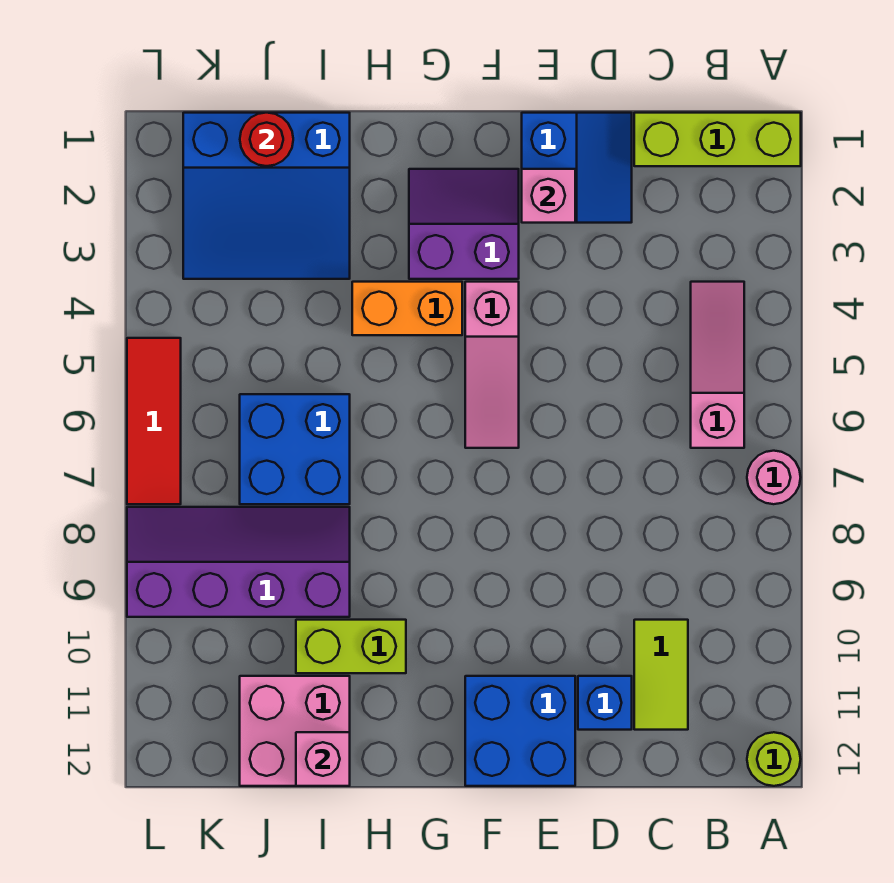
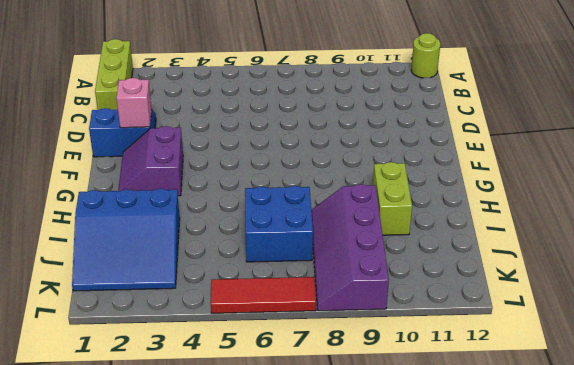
blue 3x3 slope [72,189,180,291] -> blue 3x3 slope turned to [183,113,350,279]
none -> pink 1x1 round brick [747,451,801,504]
none -> pink 1x3 slope [691,282,744,448]
none -> lime 1x2 tile [634,620,688,730]

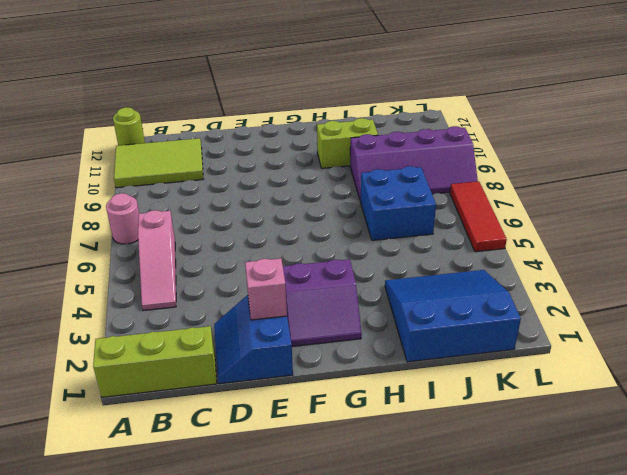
lime 2x3 tile [114,138,203,188] -> lime 1x2 tile [634,620,688,730]
none -> blue 1x1 brick [578,676,632,730]
none -> blue 2x2 brick [465,676,575,786]
none -> pink 1x3 slope [465,282,519,448]

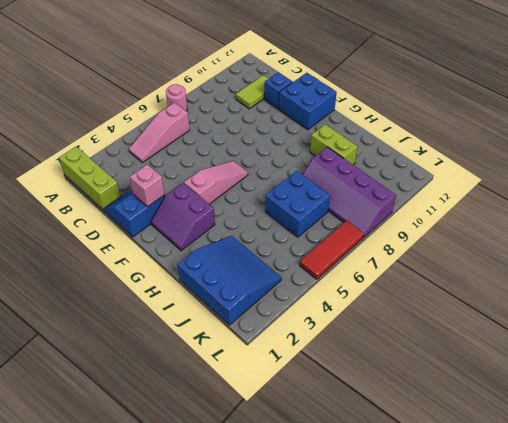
none -> lime 1x1 round brick [747,732,801,786]
none -> orange 1x2 brick [352,282,462,335]
none -> pink 2x2 brick [240,676,350,786]

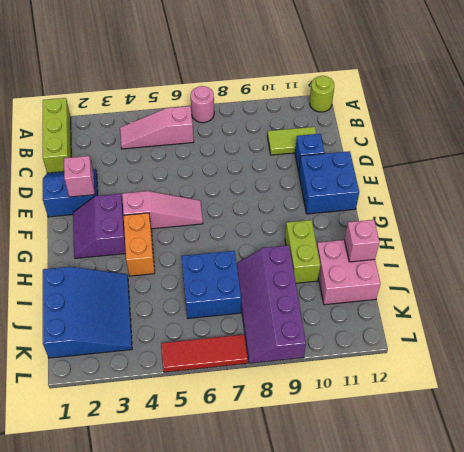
none -> red 1x1 round brick [240,113,293,166]

